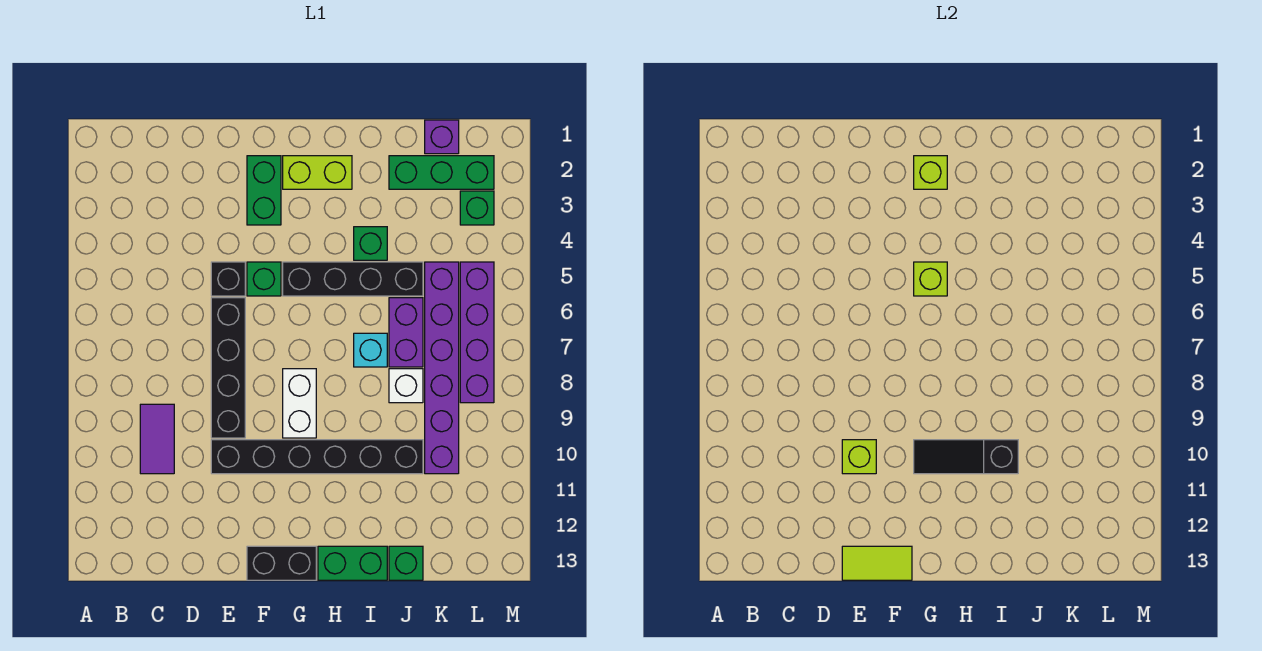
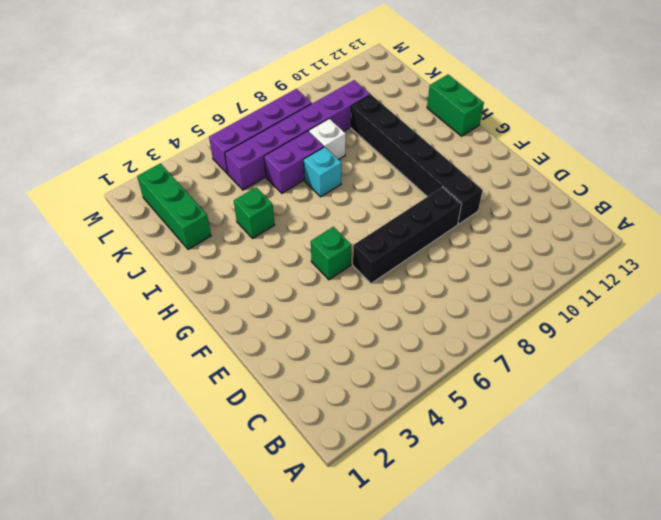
none -> purple 1x2 tile [140,404,174,474]
none -> black 1x1 brick [211,262,245,296]
none -> green 1x2 brick [247,156,281,225]

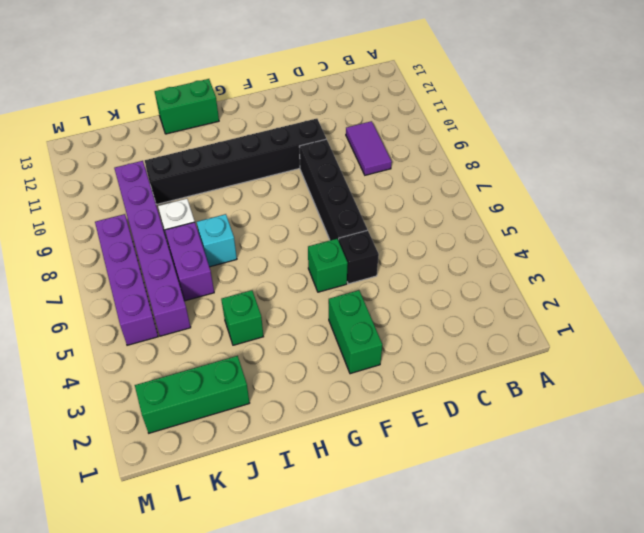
none -> black 1x2 brick [247,546,316,580]
none -> lime 1x2 brick [283,156,352,189]
none -> black 1x4 brick [283,262,423,296]

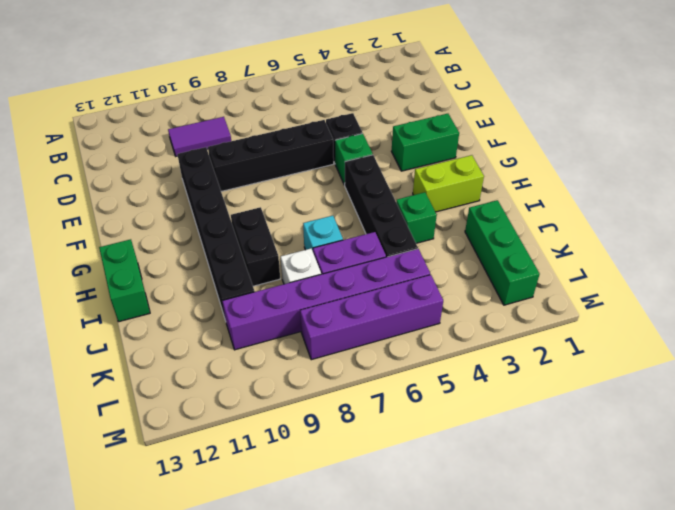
lime 1x2 brick [413,155,484,212] -> lime 1x2 brick turned to [283,156,352,189]
black 1x2 brick [231,207,280,286] -> black 1x2 brick moved to [247,546,316,580]
none -> white 1x2 brick [283,369,316,438]
none -> green 1x1 brick [389,546,423,580]
none -> purple 1x1 brick [425,120,459,154]

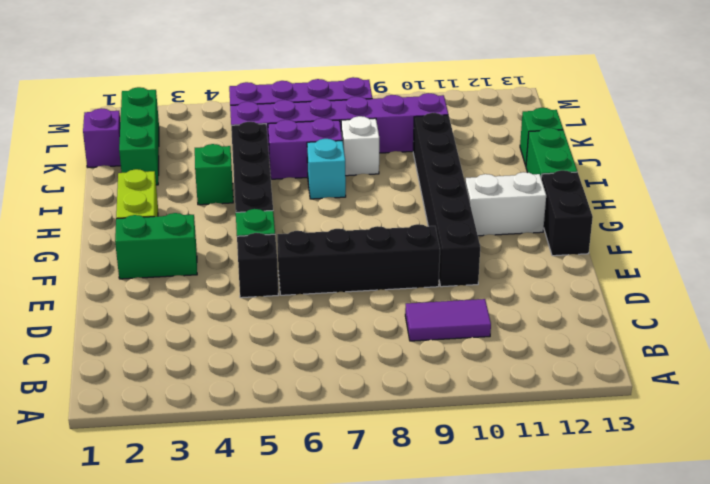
white 1x2 brick [465,172,546,236] -> white 1x2 brick moved to [283,369,316,438]
none -> green 1x1 brick [460,191,494,225]
none -> lime 1x1 brick [842,440,876,474]
none -> lime 1x2 tile [842,546,912,580]

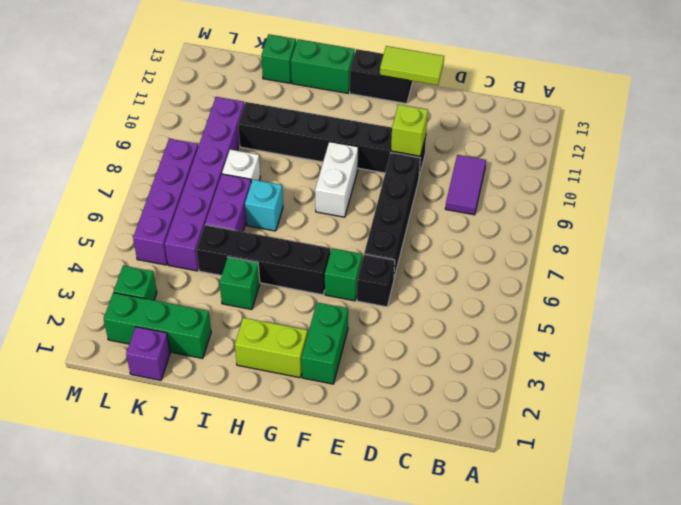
none -> lime 1x1 brick [914,156,947,189]
none -> lime 1x1 brick [914,262,947,296]
none -> black 1x3 slope [914,440,1018,474]

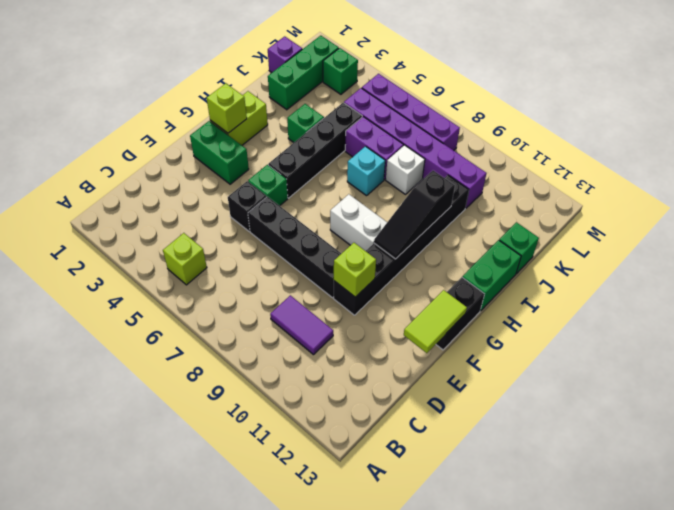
lime 1x1 brick [163,233,207,285] -> lime 1x1 brick moved to [914,262,947,296]

